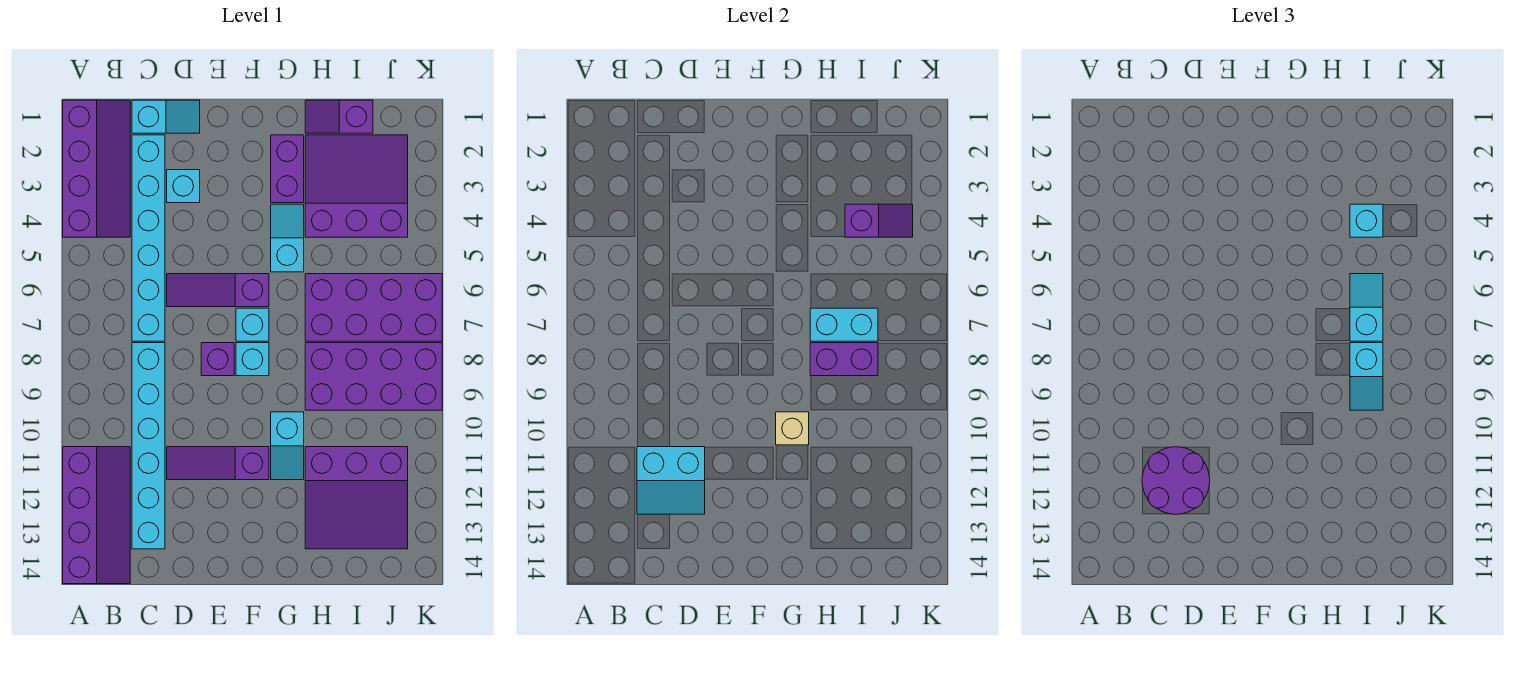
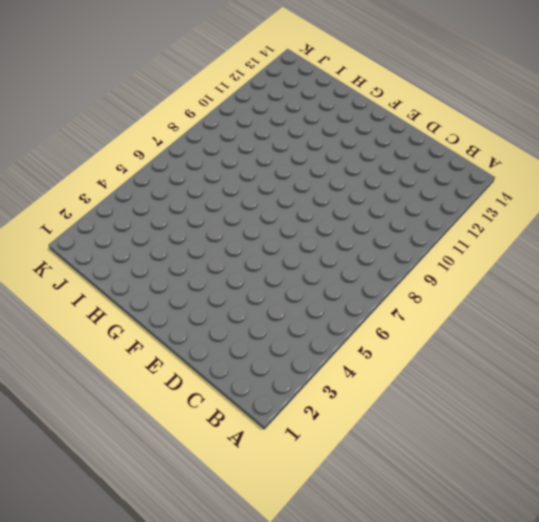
none -> purple 2x4 slope [63,100,130,237]
none -> purple 2x4 slope [63,447,130,584]
none -> cyan 1x2 slope [132,100,200,133]

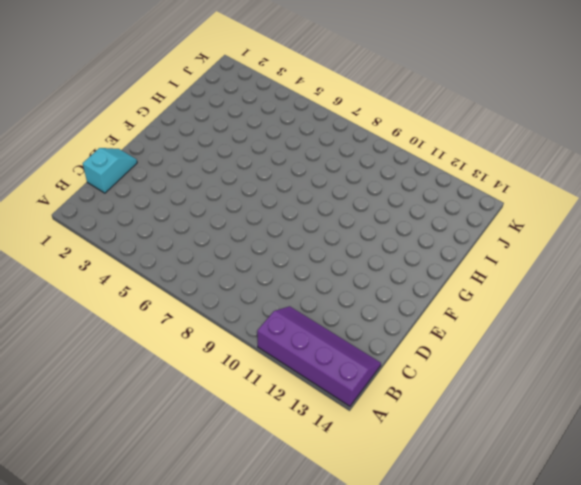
none -> purple 2x4 slope [63,100,130,237]
none -> cyan 1x6 brick [132,135,165,341]
none -> cyan 1x6 brick [132,343,165,549]

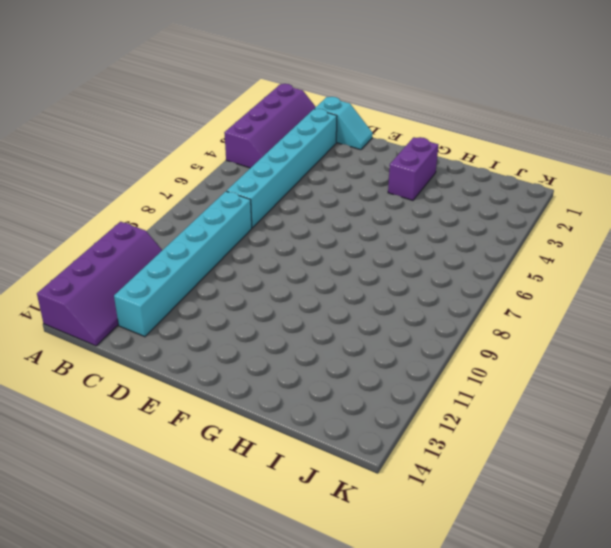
none -> cyan 1x1 brick [167,170,200,203]
none -> purple 1x3 slope [167,274,269,307]
none -> purple 1x3 slope [167,447,269,480]

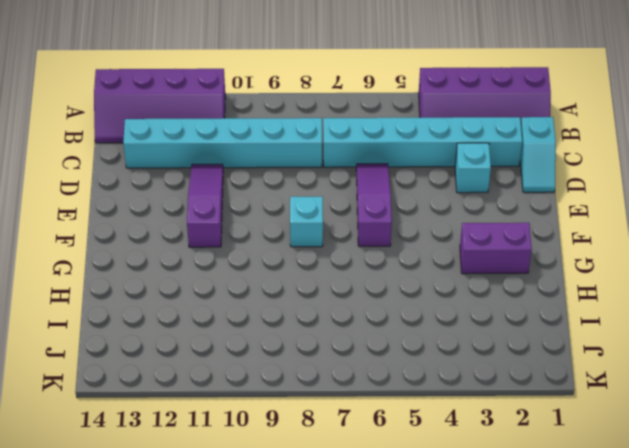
none -> purple 1x1 brick [201,343,234,376]
none -> cyan 1x1 brick [236,308,269,341]
none -> cyan 1x2 slope [271,204,304,272]

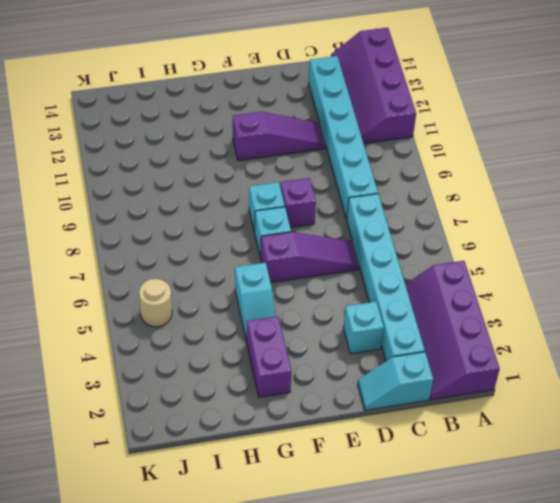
tan 1x1 round brick [139,279,172,327] -> none
none -> cyan 1x2 slope [271,412,304,480]
none -> purple 1x2 slope [305,100,373,133]
none -> purple 3x3 slope [305,135,408,237]

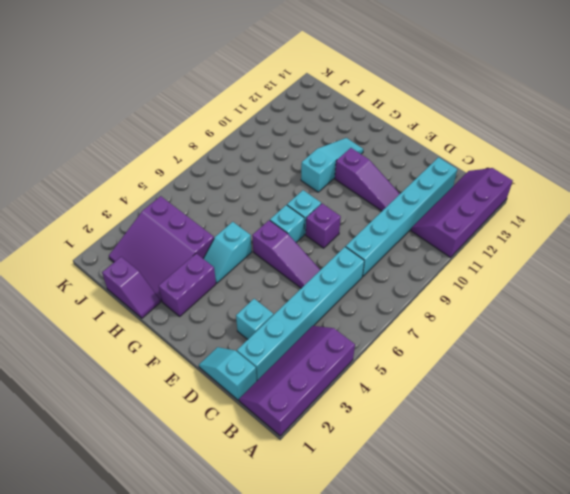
cyan 1x3 slope [301,138,363,192] -> cyan 1x2 slope [271,412,304,480]
none -> purple 2x4 brick [305,274,442,341]
none -> purple 2x4 brick [305,343,442,410]
none -> purple 3x3 slope [305,447,408,549]

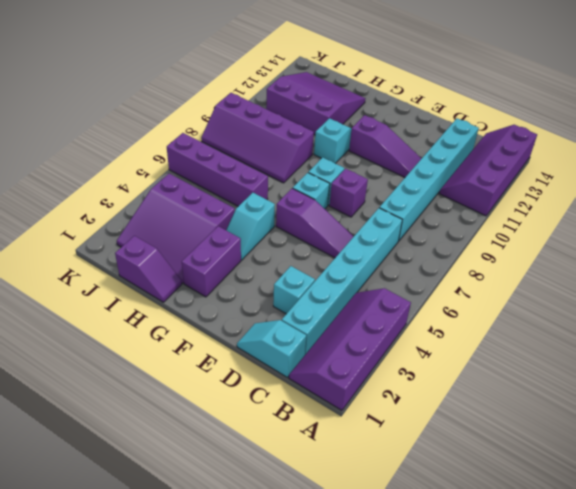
purple 1x4 brick [167,133,268,206] -> purple 2x4 brick [305,274,442,341]
purple 2x4 slope [201,93,314,183] -> purple 2x4 brick [305,343,442,410]
none -> cyan 2x2 slope [637,447,705,514]
none -> tan 1x1 brick [776,412,809,445]
none -> cyan 1x2 brick [810,308,878,341]

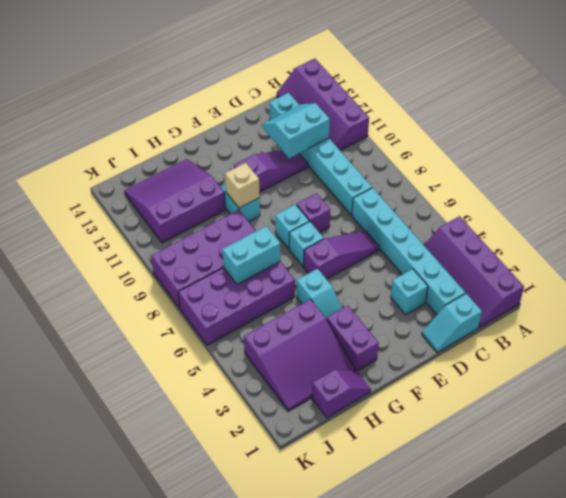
none -> purple 1x2 brick [810,343,878,376]
none -> purple 1x2 slope [845,204,913,237]
none -> purple 2x2 round brick [1142,447,1210,514]

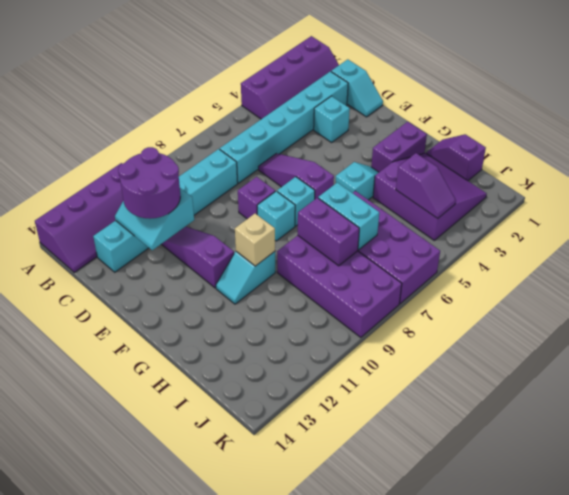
none -> purple 3x3 slope [305,447,408,549]
none -> cyan 1x1 brick [1350,204,1383,237]
none -> cyan 1x2 slope [1350,274,1383,341]

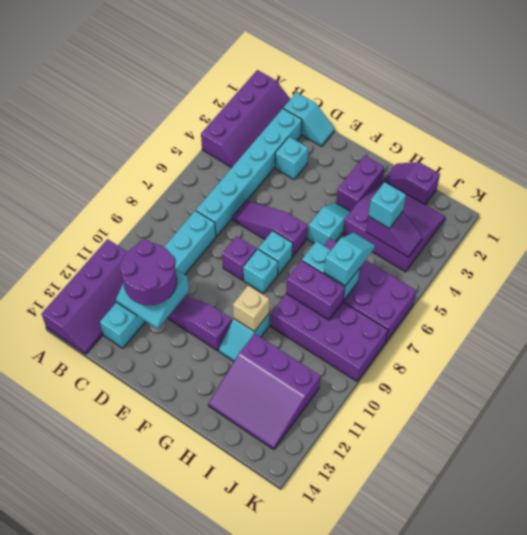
none -> cyan 1x2 slope [1350,343,1383,410]

